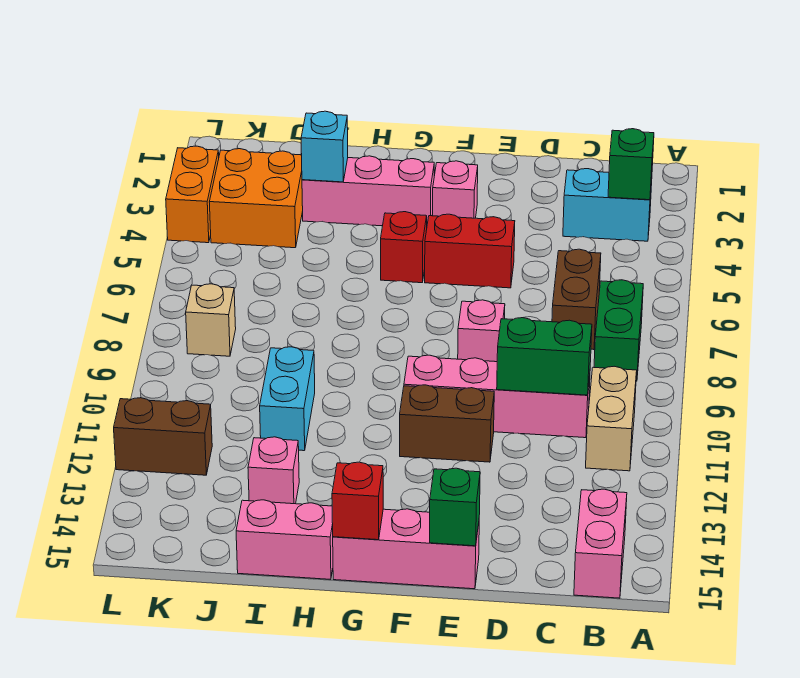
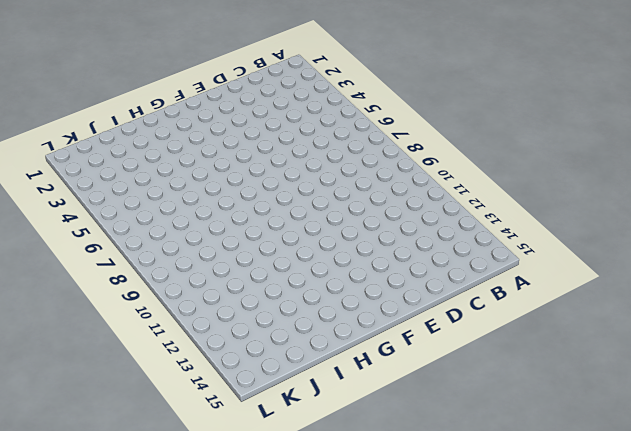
none -> cyan 1x2 brick [563,169,652,241]
none -> green 1x2 brick [594,280,643,381]
none -> tan 1x2 brick [586,366,637,471]

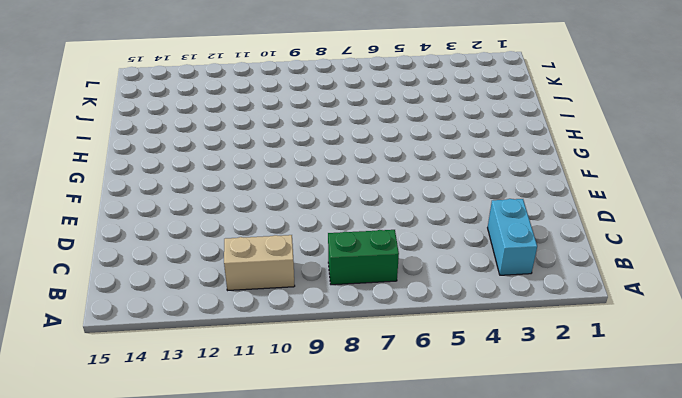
none -> pink 1x2 brick [574,489,627,598]
none -> brown 1x2 brick [552,249,601,350]
none -> pink 1x4 brick [404,355,590,438]

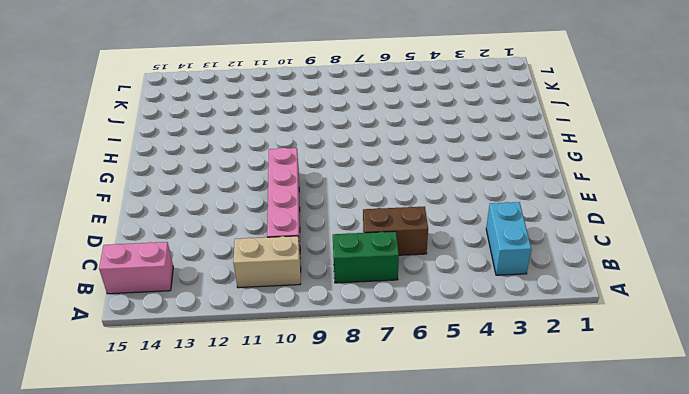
none -> red 1x2 brick [425,214,515,288]
none -> pink 1x1 brick [458,300,505,362]
none -> brown 1x2 brick [400,385,494,462]

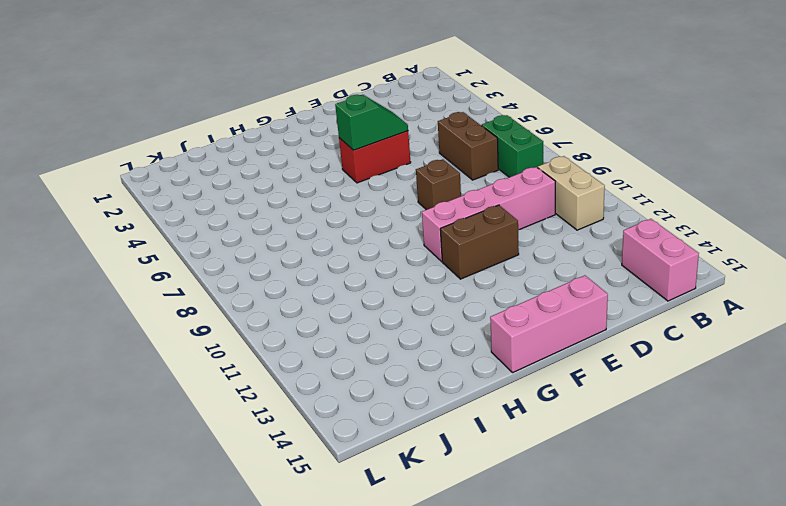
green 1x2 slope [335,95,408,150] -> none
brown 1x1 brick [416,159,461,210] -> pink 1x1 brick [458,300,505,362]
none -> cyan 1x2 brick [563,169,652,241]
none -> pink 1x1 brick [433,161,478,218]
none -> pink 1x3 brick [302,156,434,226]

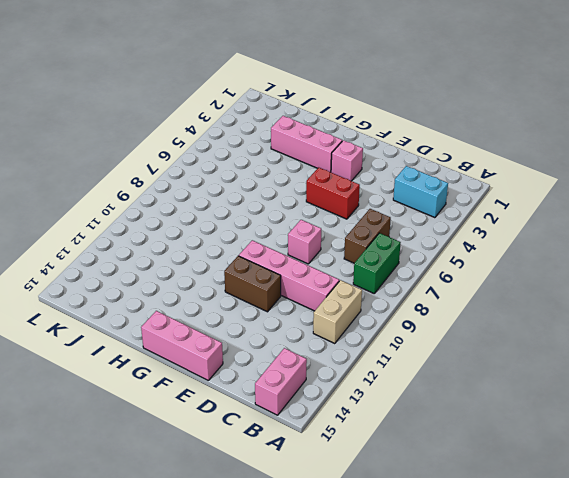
none -> red 1x1 brick [381,212,427,283]
none -> pink 1x2 brick [236,500,333,579]
none -> cyan 1x2 brick [260,347,315,451]

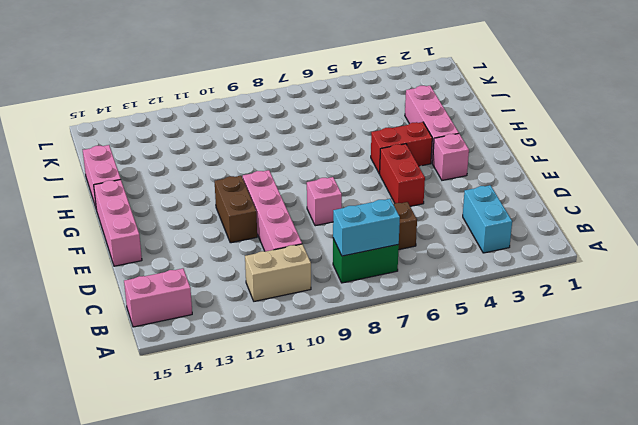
cyan 1x2 brick [333,199,400,256] -> cyan 1x2 brick moved to [260,347,315,451]
red 1x2 brick [371,122,432,174] -> red 1x1 brick [381,212,427,283]
none -> pink 1x1 brick [248,437,299,504]
none -> orange 2x2 brick [209,149,303,248]
none -> tan 1x1 brick [186,284,236,356]

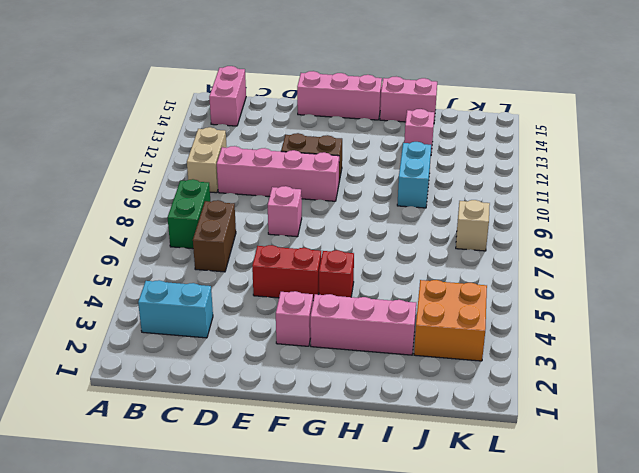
none -> brown 1x2 brick [114,398,212,475]
none -> orange 1x2 brick [166,146,219,243]
none -> green 1x1 brick [608,129,654,200]

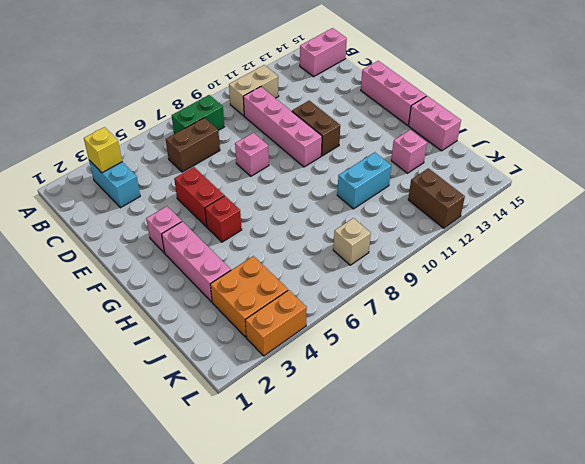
yellow 1x1 brick [84,127,122,173] -> green 1x1 brick [608,129,654,200]
none -> green 1x2 brick [497,318,592,395]
none -> green 1x1 brick [430,468,480,546]
none -> red 1x1 brick [332,462,383,540]

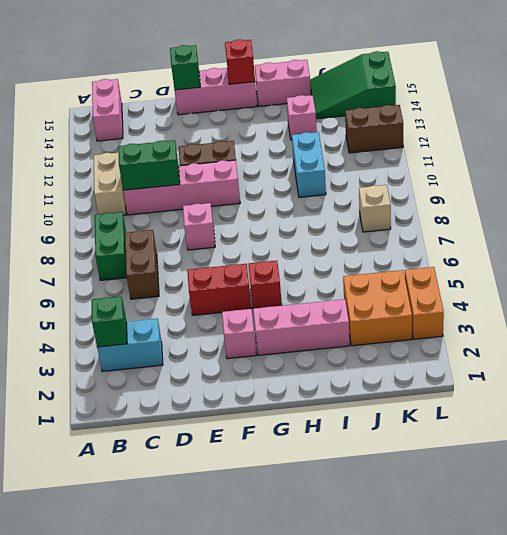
green 2x3 slope [310,51,396,119] -> none
none -> cyan 1x1 brick [301,111,348,182]

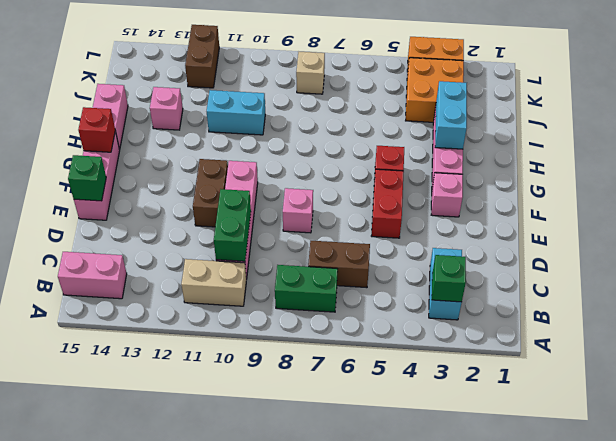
cyan 1x2 brick [435,81,467,149] -> cyan 1x1 brick [301,111,348,182]

